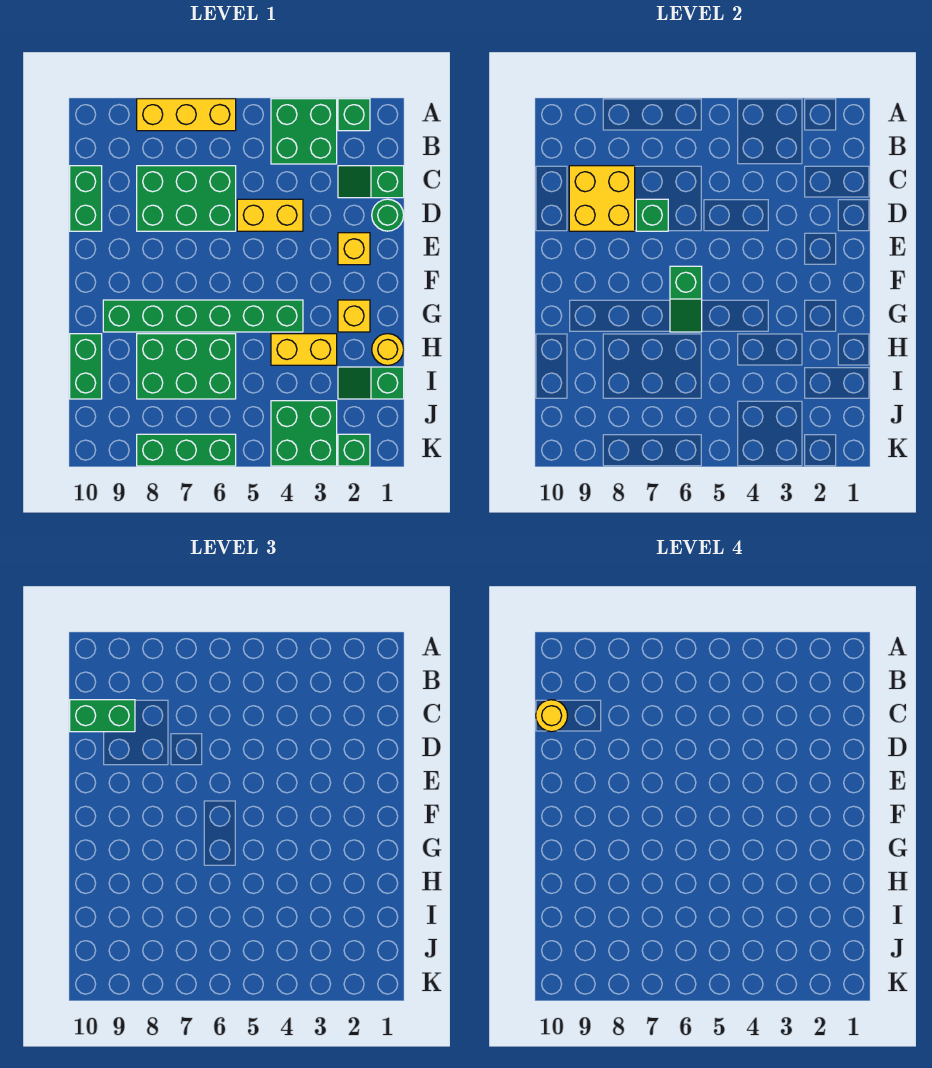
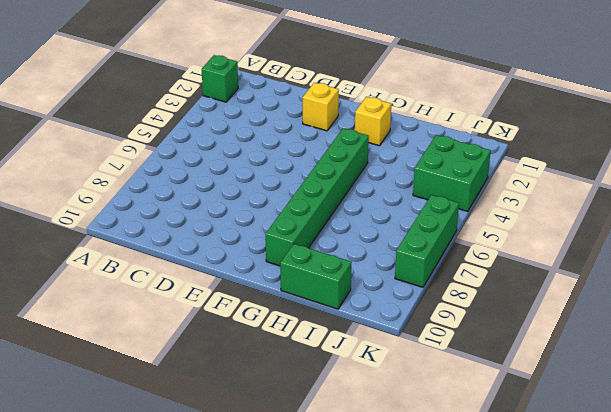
none -> green 2x2 brick [271,99,337,164]
none -> yellow 1x3 brick [137,99,236,131]
none -> green 1x2 slope [338,166,404,198]

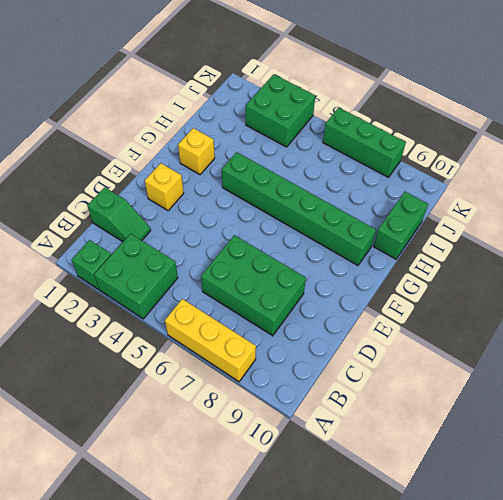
none -> green 1x2 brick [70,166,102,231]
none -> green 1x1 round brick [372,199,404,231]
none -> yellow 1x2 brick [237,199,303,231]

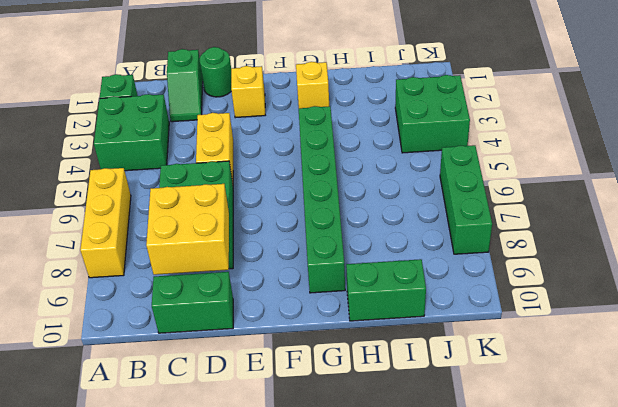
none -> yellow 1x1 round brick [372,334,404,365]
none -> yellow 1x2 brick [271,334,337,365]
none -> green 2x3 brick [137,334,236,399]

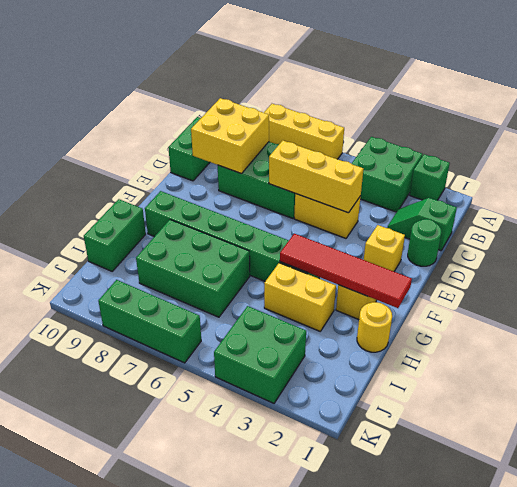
yellow 1x3 brick [269,141,363,213] -> none
red 1x4 tile [280,234,412,308] -> none
none -> green 1x2 slope [338,367,404,399]
none -> green 1x1 brick [338,434,370,466]
none -> green 1x1 brick [636,199,668,231]

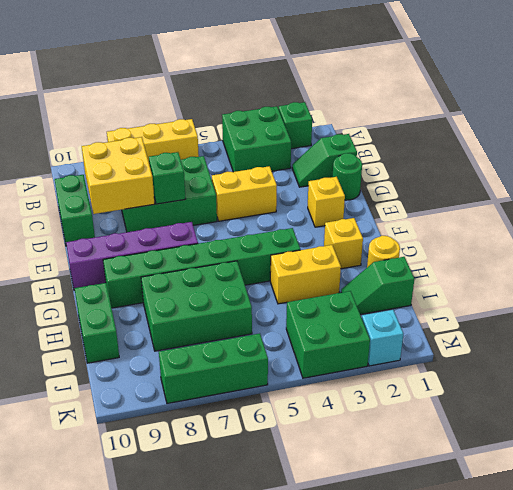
purple 1x4 brick [66,222,198,290] -> none
cyan 1x1 brick [362,310,403,366] -> green 1x1 brick [338,434,370,466]
none -> green 1x2 slope [670,266,702,332]
none -> green 1x2 brick [70,700,135,732]
none -> yellow 1x1 round brick [536,700,568,732]

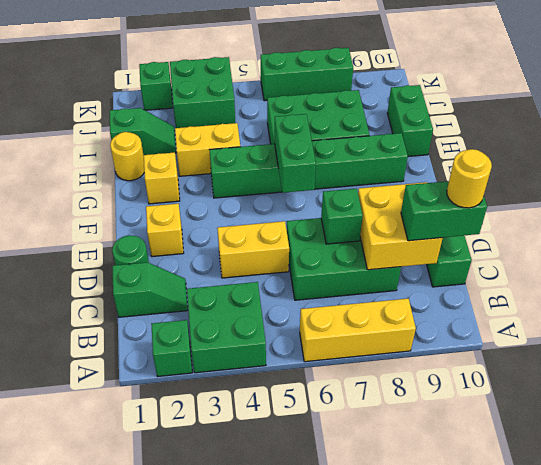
green 1x2 brick [274,114,316,193] -> green 1x2 slope [670,266,702,332]

